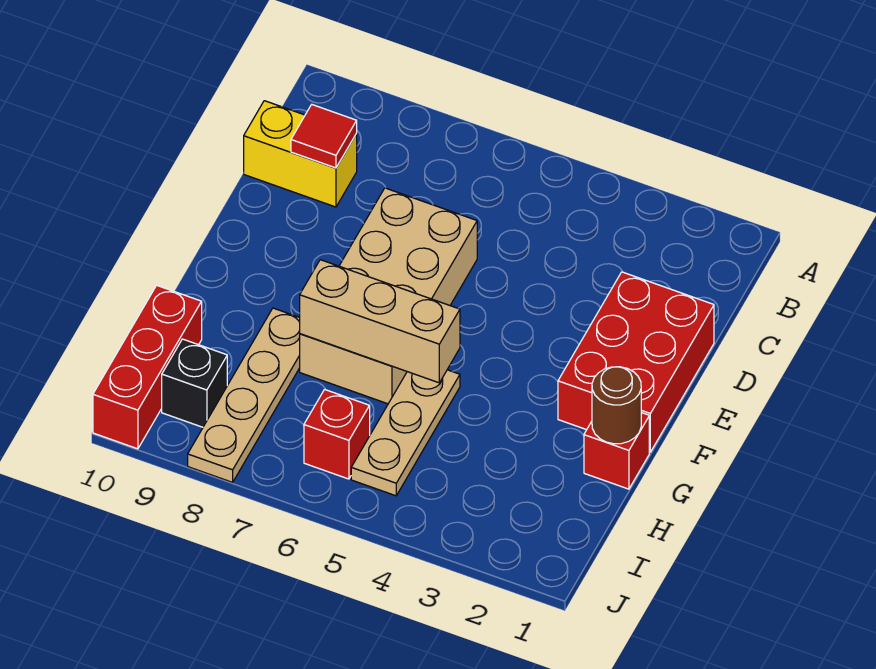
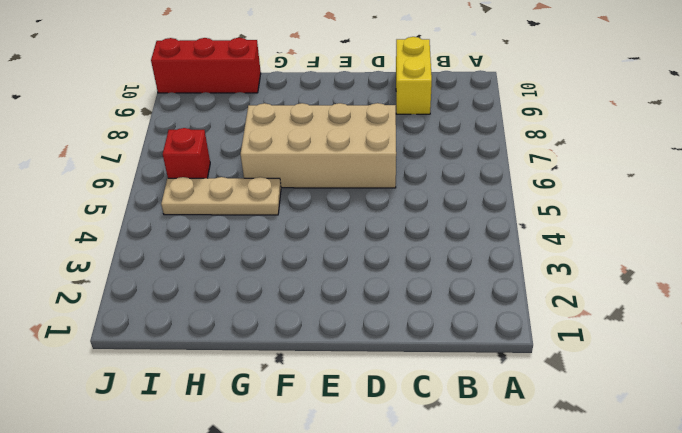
none -> red 2x3 brick [558,272,714,452]
none -> red 1x1 brick [584,413,649,489]
none -> tan 1x4 plate [188,308,300,482]

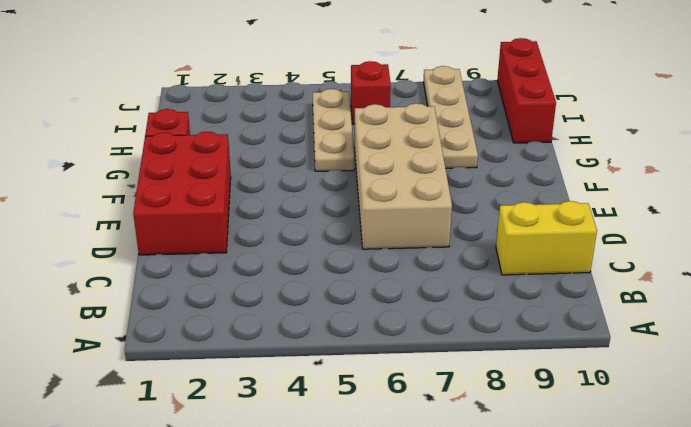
none -> black 1x1 brick [162,339,227,427]
none -> red 1x1 tile [291,105,357,168]
none -> brown 1x1 round brick [592,367,641,444]

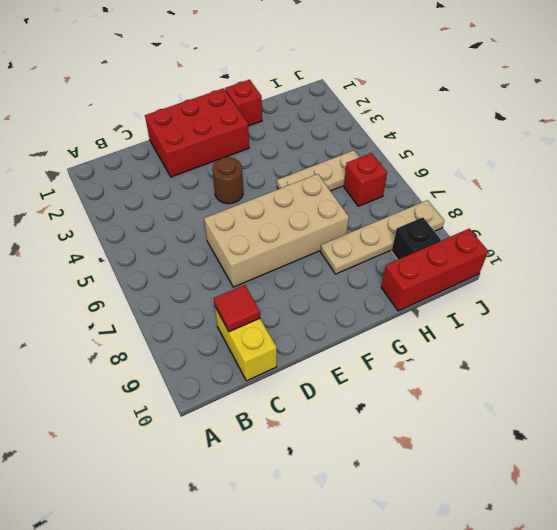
brown 1x1 round brick [212,157,243,204] -> brown 1x1 round brick moved to [592,367,641,444]
none -> tan 1x3 brick [300,260,460,383]

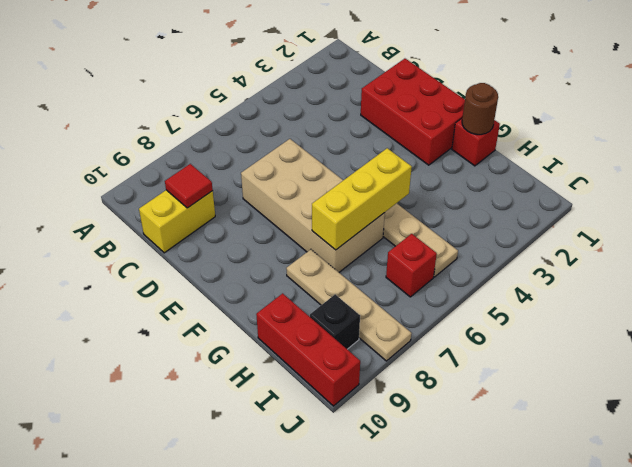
yellow 1x3 brick [312,148,412,250] -> tan 1x3 brick [300,260,460,383]

